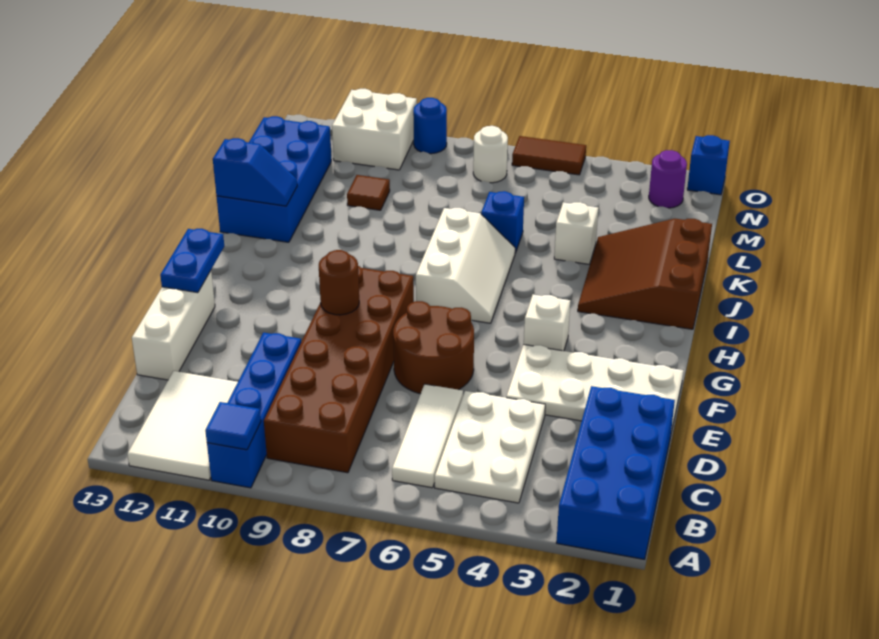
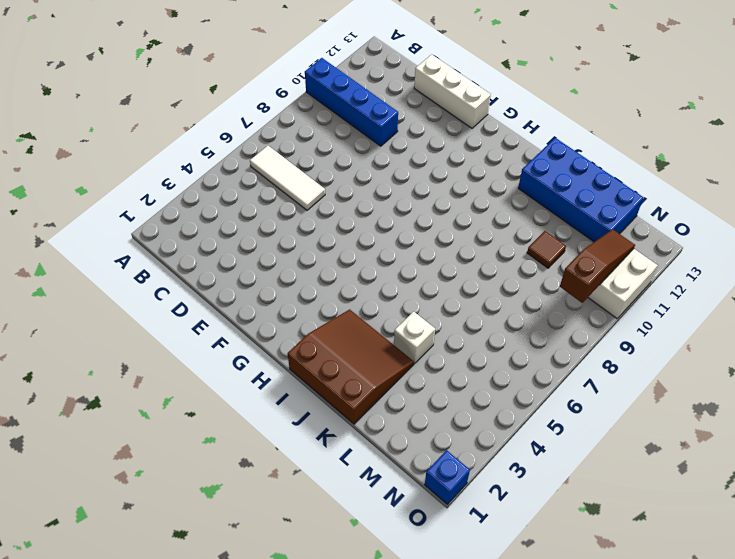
brown 1x3 slope [560,229,635,303] -> none
none -> blue 2x4 brick [556,386,675,559]
none -> white 2x3 tile [127,371,238,480]
none -> white 2x3 plate [435,391,545,503]

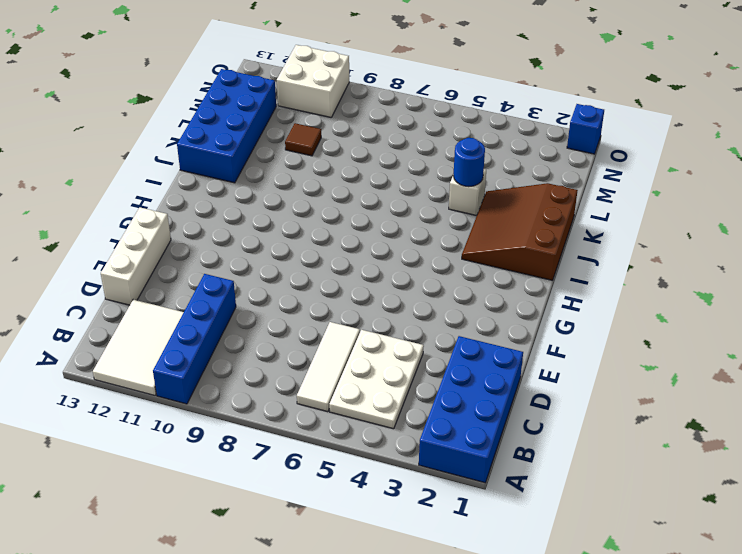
blue 1x1 round brick [453,138,485,187] -> blue 1x1 round brick moved to [413,98,447,154]
none -> brown 2x6 brick [264,266,414,473]
none -> white 2x4 plate [506,345,683,432]
none -> brown 2x2 round brick [393,301,474,394]

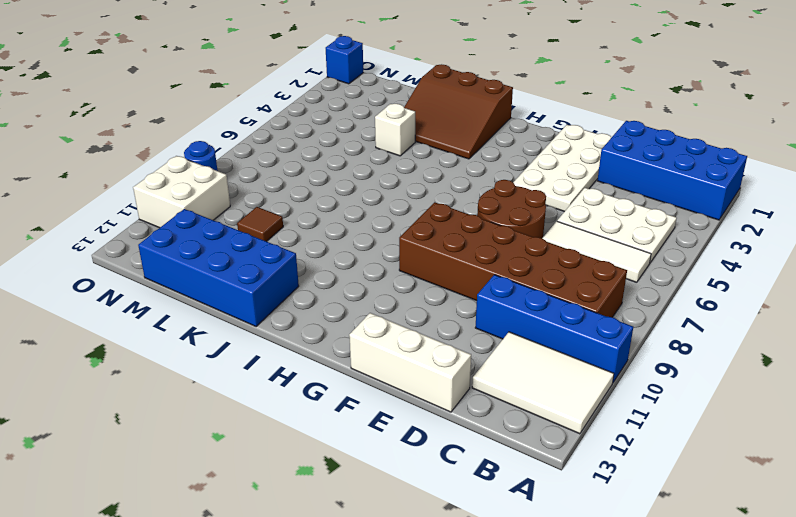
none -> white 1x1 brick [524,294,570,351]
none -> white 2x3 slope [416,208,515,323]
none -> blue 1x1 brick [481,191,524,253]

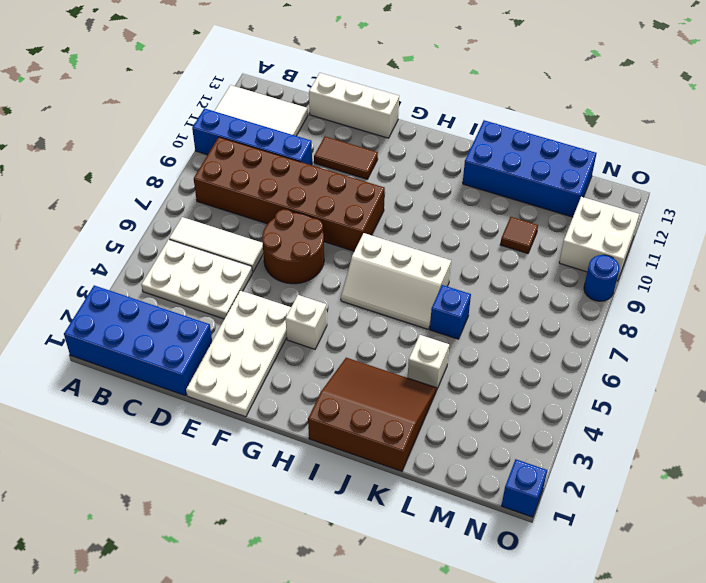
brown 1x2 tile [314,136,378,179] -> brown 1x2 tile turned to [512,136,586,175]
none -> purple 1x1 round brick [649,150,687,208]
none -> white 1x1 round brick [473,126,508,183]
none -> blue 1x1 tile [205,402,261,450]

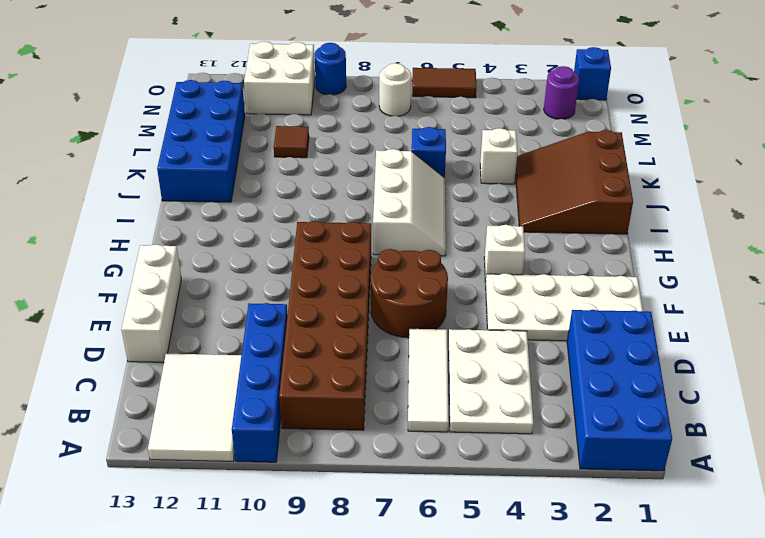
none -> blue 1x1 tile [205,402,261,450]
none -> brown 1x1 round brick [319,250,359,315]
none -> blue 1x2 plate [160,229,224,293]

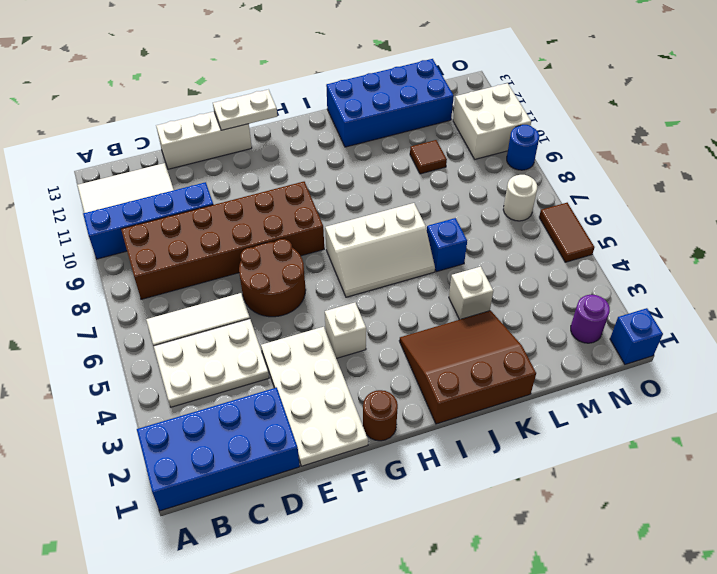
white 1x2 plate [213,90,277,130] -> blue 1x2 plate [160,229,224,293]
brown 1x1 round brick [363,390,398,441] -> brown 1x1 round brick moved to [319,250,359,315]
none -> blue 1x1 tile [205,402,261,450]
none -> blue 1x2 slope [213,138,297,206]

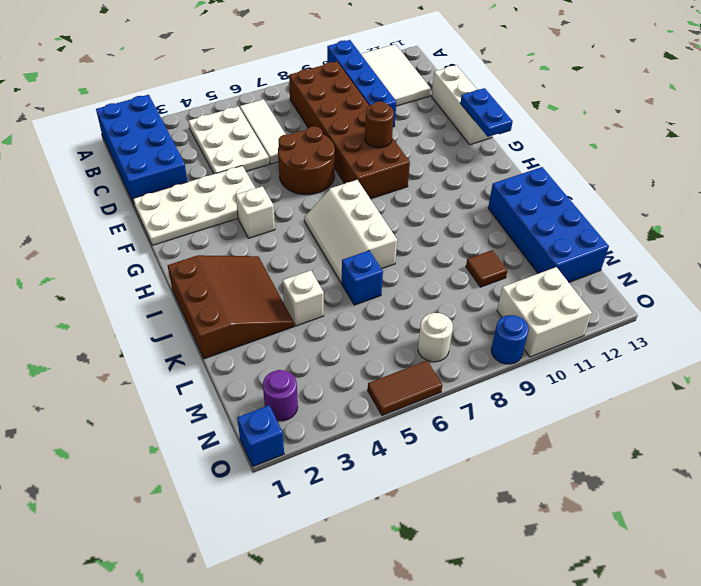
none -> blue 1x1 tile [205,402,261,450]
none -> blue 1x2 slope [213,138,297,206]

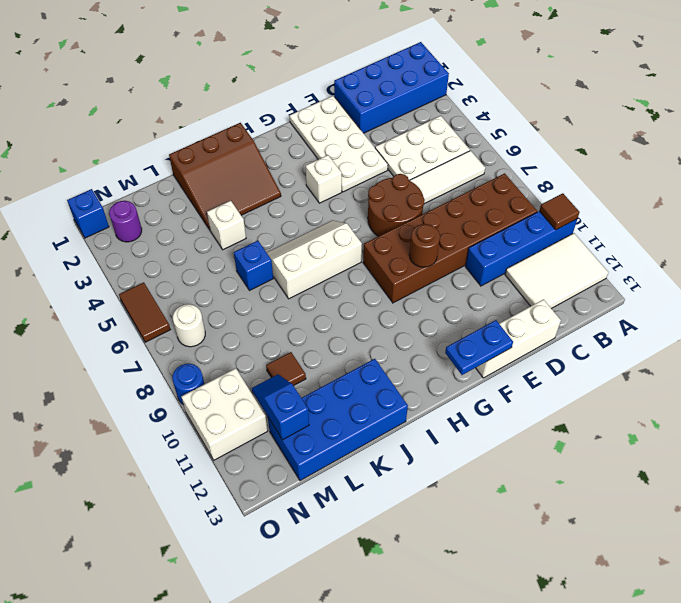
brown 1x1 tile [539,193,580,230] -> blue 1x1 tile [205,402,261,450]
blue 1x2 slope [252,374,309,440] -> blue 1x2 slope moved to [213,138,297,206]

